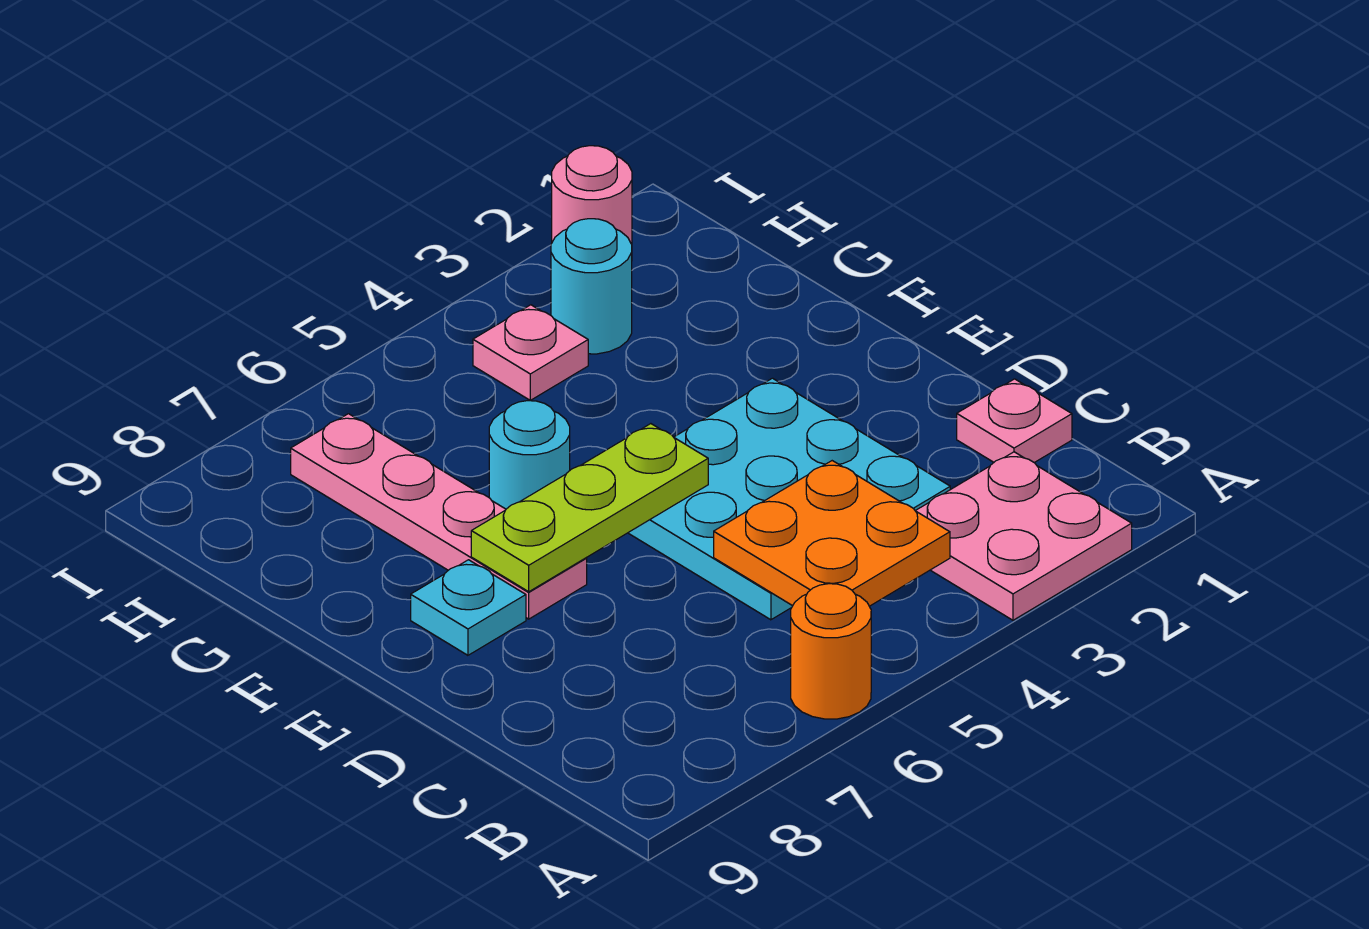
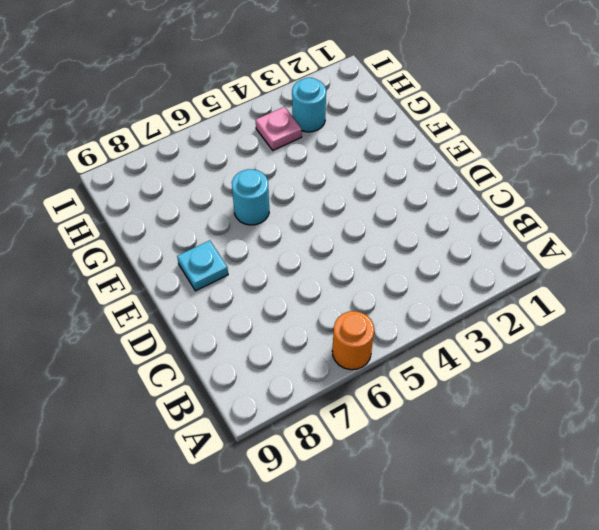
none -> pink 2x2 plate [916,452,1132,620]
none -> pink 1x1 plate [957,379,1072,463]
none -> cyan 3x3 plate [628,378,950,620]

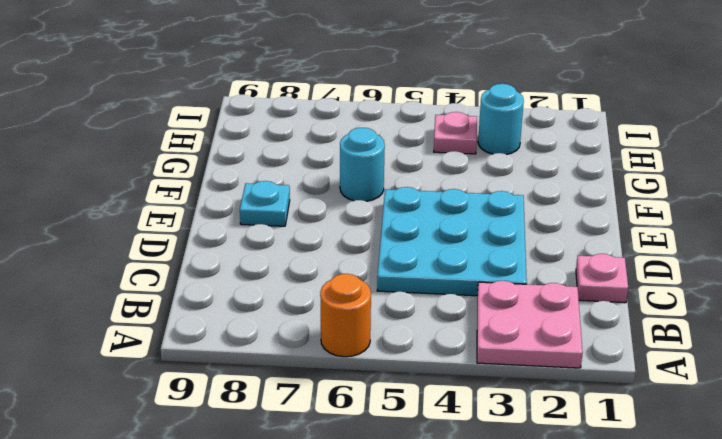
none -> pink 1x4 plate [291,414,587,619]
none -> pink 1x1 round brick [552,146,632,244]
none -> orange 2x2 plate [714,461,950,606]

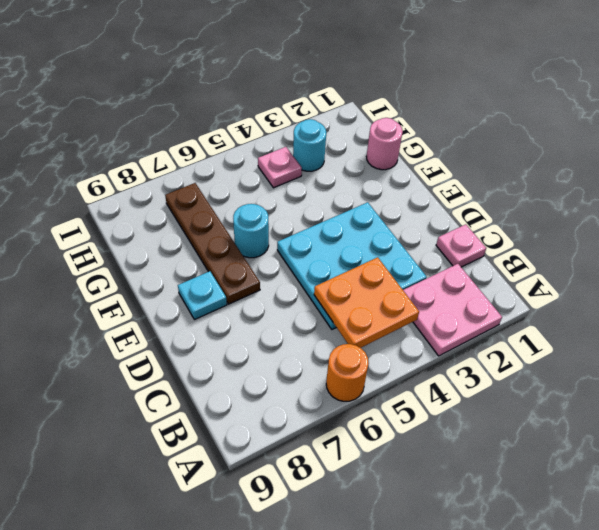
brown 1x4 plate [165,183,260,304] -> pink 1x4 plate [291,414,587,619]
pink 1x1 round brick [366,118,403,170] -> pink 1x1 round brick moved to [552,146,632,244]
none -> lime 1x3 plate [471,424,708,592]

